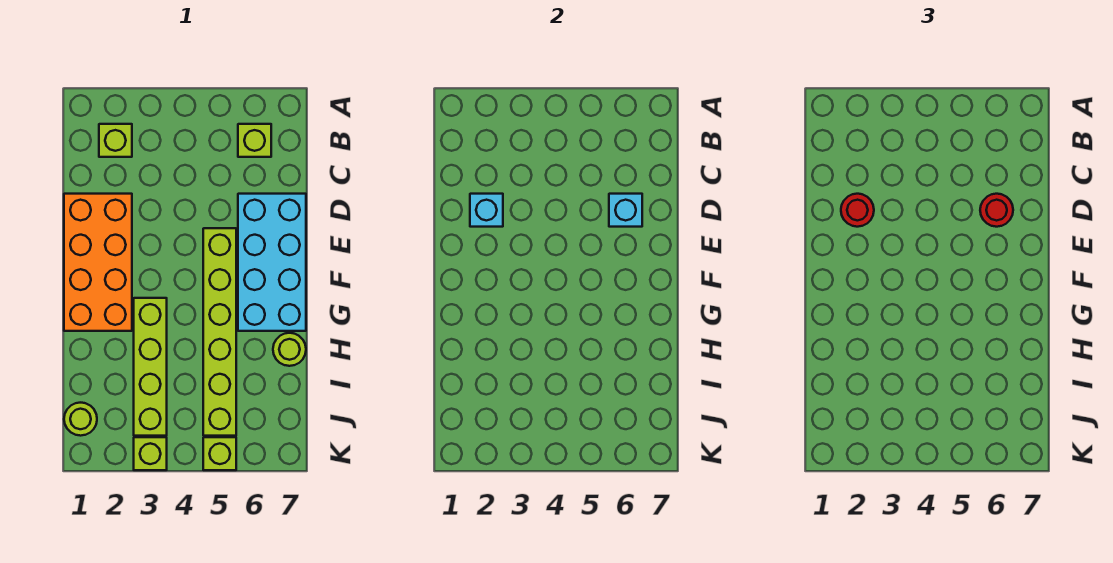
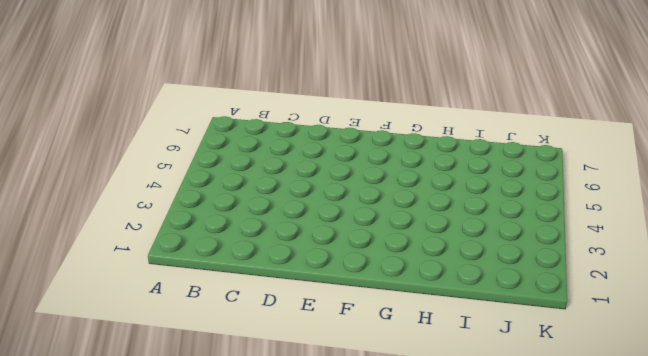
none -> lime 1x1 brick [99,124,132,157]
none -> lime 1x1 brick [238,124,271,157]
none -> orange 2x4 brick [64,194,132,331]

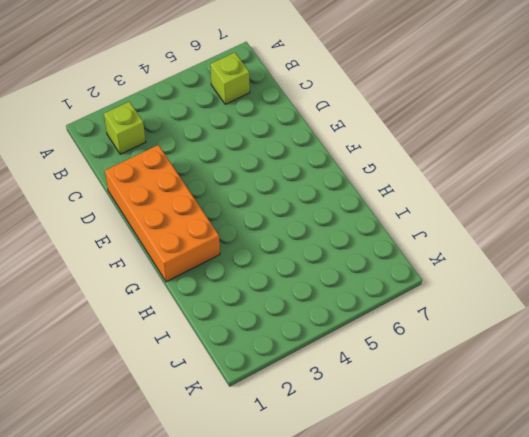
none -> cyan 2x4 brick [238,194,306,331]
none -> lime 1x6 brick [203,228,236,436]
none -> lime 1x4 brick [134,298,167,436]

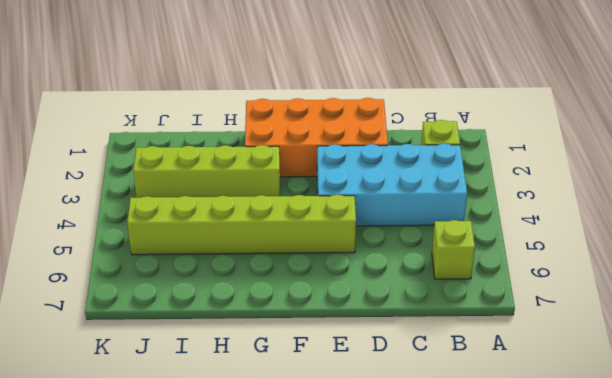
cyan 2x4 brick [317,144,467,226] -> cyan 2x4 brick moved to [238,194,306,331]
none -> lime 1x1 round brick [273,333,306,366]
none -> lime 1x1 round brick [64,403,97,436]
none -> lime 1x1 brick [134,437,167,470]

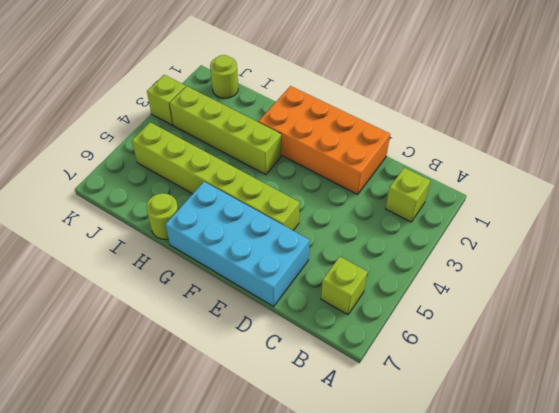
none -> lime 1x1 brick [203,437,236,470]
none -> cyan 1x1 brick [470,194,503,227]
none -> cyan 1x1 brick [609,194,642,227]

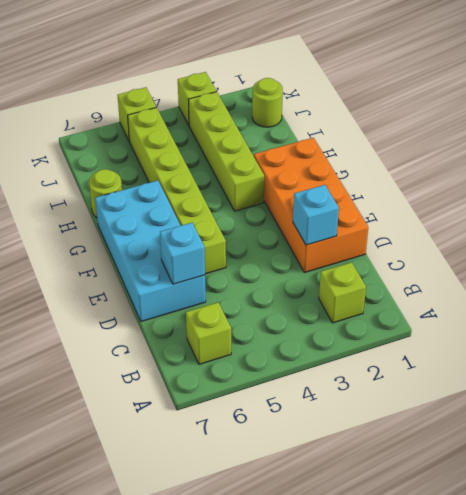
none -> red 1x1 round brick [841,194,874,227]
none -> red 1x1 round brick [980,194,1013,227]

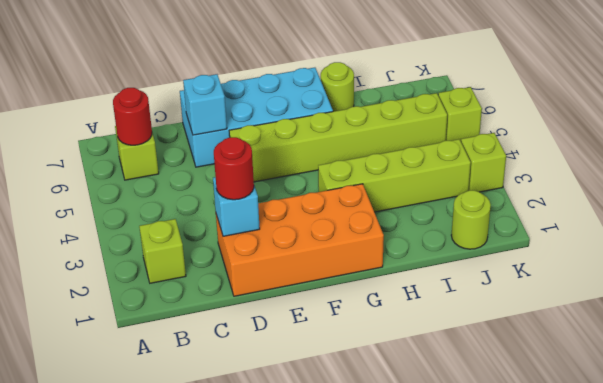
red 1x1 round brick [113,88,152,145] -> red 1x1 round brick moved to [980,194,1013,227]

